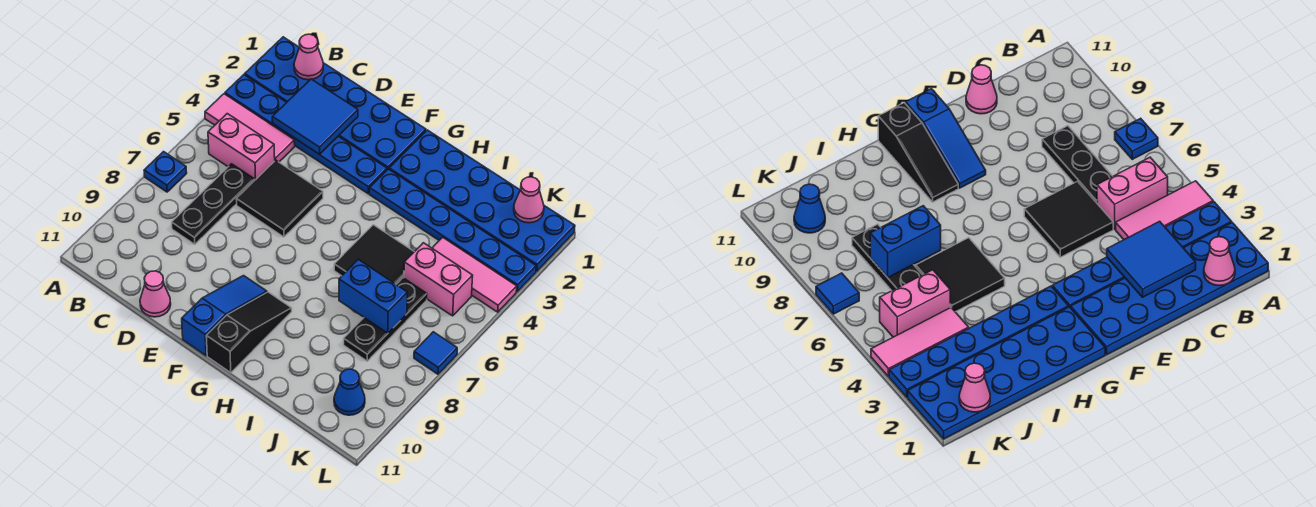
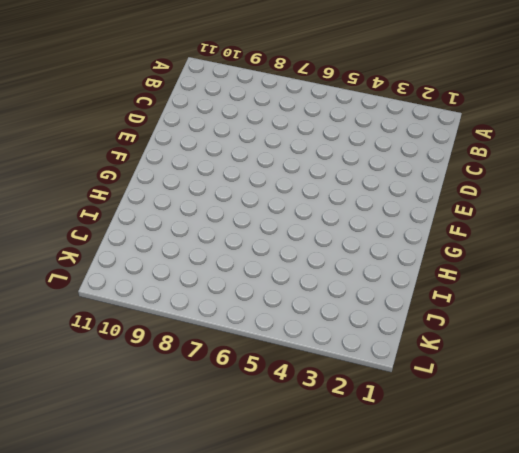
none -> blue 2x6 plate [245,37,426,170]
none -> blue 1x6 plate [225,75,387,194]
none -> pink 1x3 tile [205,94,295,162]

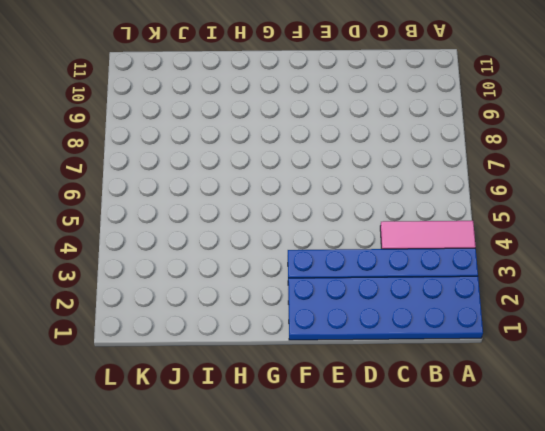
none -> blue 1x1 plate [144,152,187,192]
none -> pink 1x2 brick [208,114,275,180]
none -> black 1x3 plate [172,164,255,244]

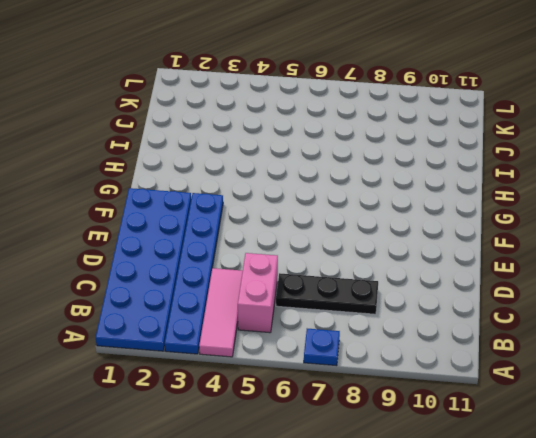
none -> black 2x2 tile [236,160,323,237]
none -> pink 1x1 cone [140,271,171,317]
none -> blue 1x3 slope [182,276,267,356]

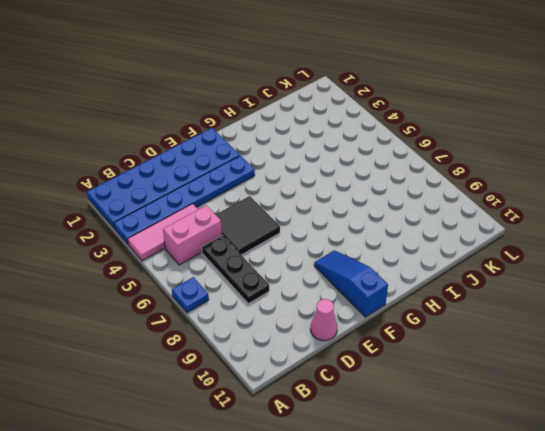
none -> blue 2x6 plate [389,130,575,271]
none -> blue 1x6 plate [369,169,536,292]
none -> black 1x3 slope [206,292,292,373]

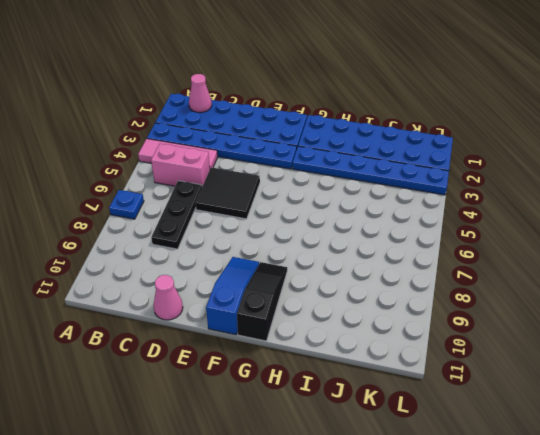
none -> black 2x2 tile [334,225,414,284]
none -> pink 1x3 tile [432,237,517,312]
none -> pink 1x2 brick [404,243,473,316]

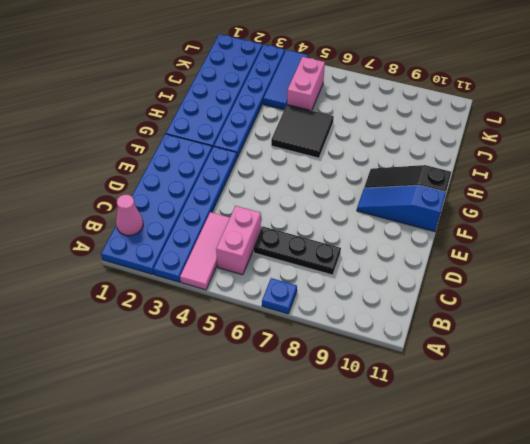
blue 1x3 tile [263,50,308,110] -> pink 1x3 tile [432,237,517,312]
none -> black 2x2 tile [236,160,323,237]
none -> pink 1x1 cone [140,271,171,317]
none -> black 1x3 plate [344,278,427,361]

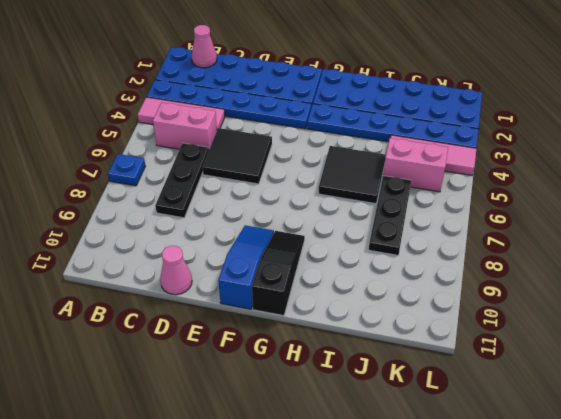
none -> blue 1x1 cone [334,369,365,415]
none -> blue 1x1 tile [414,332,457,374]
none -> blue 2x2 tile [272,79,358,154]

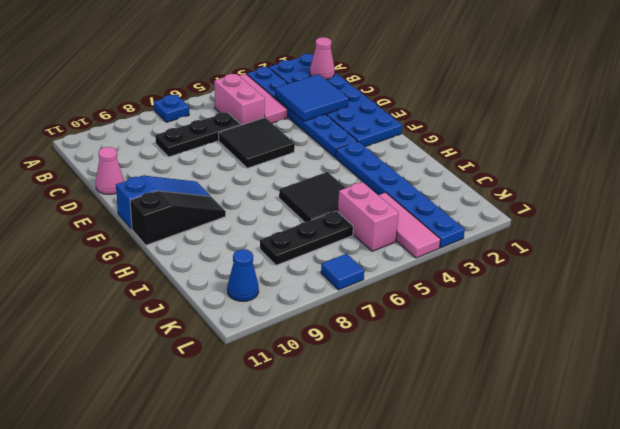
none -> blue 2x6 plate [389,130,575,271]
none -> blue 1x2 brick [339,259,407,333]
none -> pink 1x1 cone [514,177,544,223]

